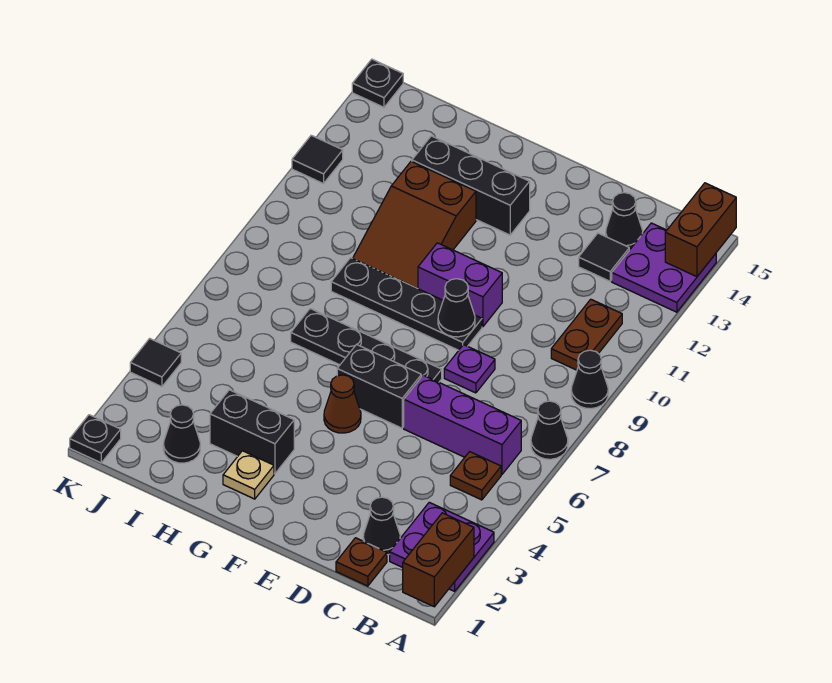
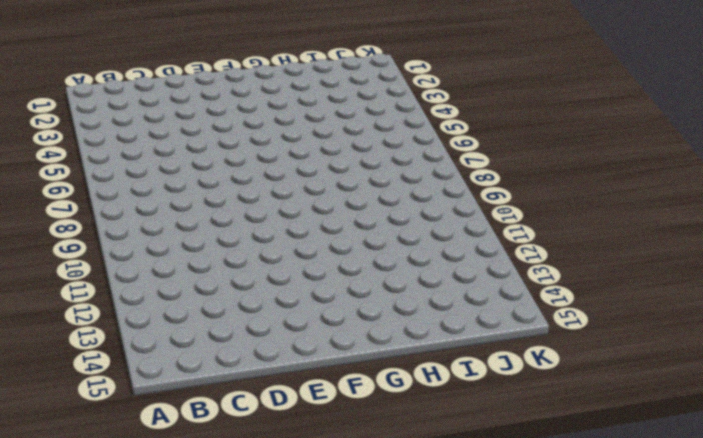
none -> purple 2x2 plate [390,502,494,591]
none -> black 1x1 cone [531,401,568,459]
none -> black 1x1 cone [571,350,608,409]

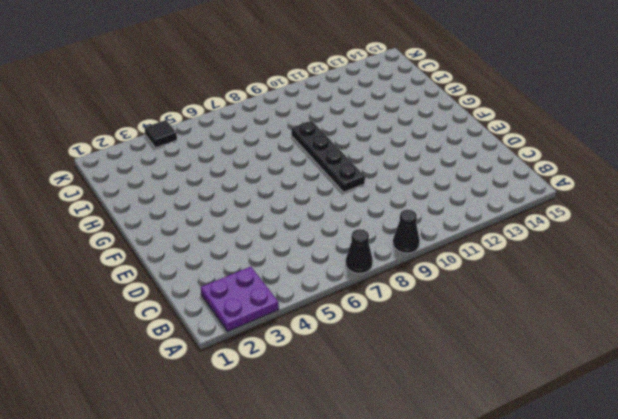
none -> purple 2x2 plate [612,223,716,312]
none -> brown 1x1 plate [450,452,501,500]
none -> purple 1x3 brick [404,375,521,474]

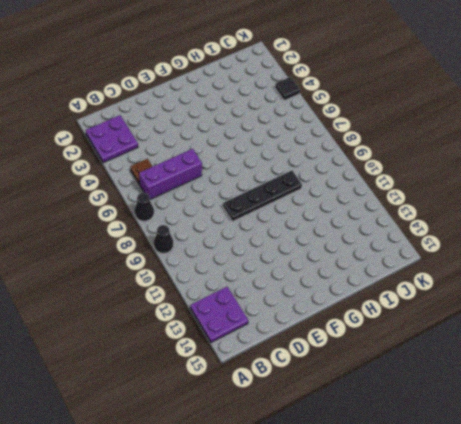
none -> brown 1x2 plate [551,299,622,370]
none -> brown 1x1 plate [336,538,387,586]
none -> black 1x1 cone [363,497,400,555]

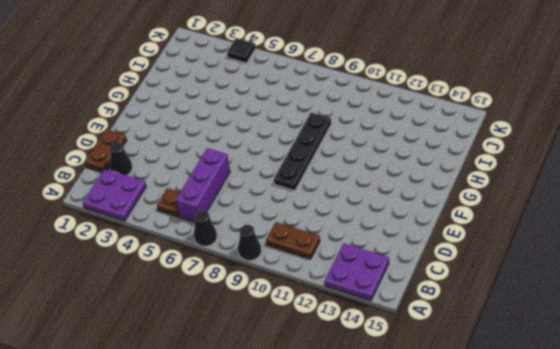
brown 1x2 plate [85,129,127,172] -> brown 1x1 plate [336,538,387,586]
none -> black 1x1 tile [579,233,629,281]
none -> black 1x1 cone [606,193,643,250]
none -> purple 1x1 plate [444,345,495,393]

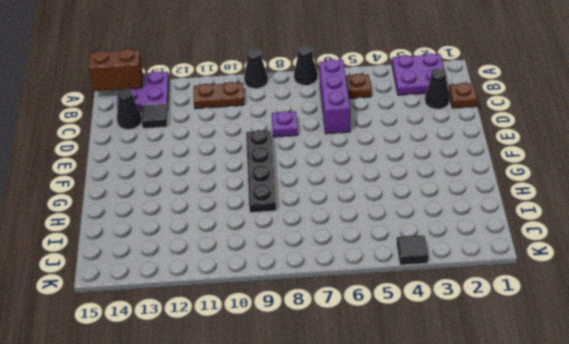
none -> black 1x2 brick [337,344,421,428]
none -> black 1x4 plate [291,309,442,382]
none -> purple 1x2 brick [418,243,502,327]

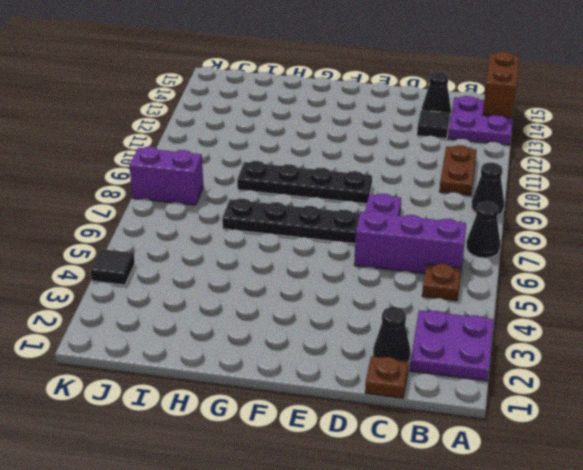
purple 1x2 brick [129,147,203,205] -> purple 1x2 brick moved to [418,243,502,327]
none -> black 1x2 brick [337,344,421,428]
none -> brown 1x1 cone [324,375,361,433]
none -> black 1x3 brick [412,136,530,235]

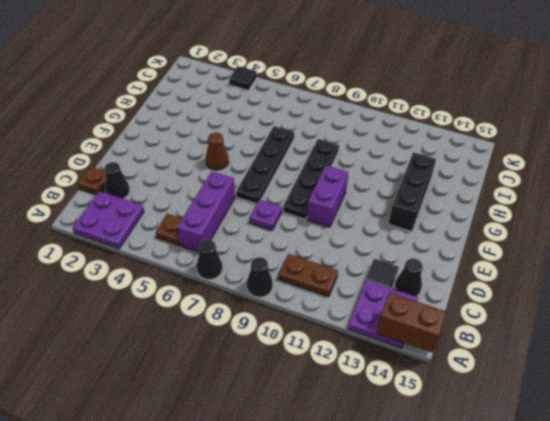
none -> black 1x2 brick [337,344,421,428]
none -> tan 1x1 plate [223,451,274,499]
none -> black 1x2 brick [210,390,294,474]

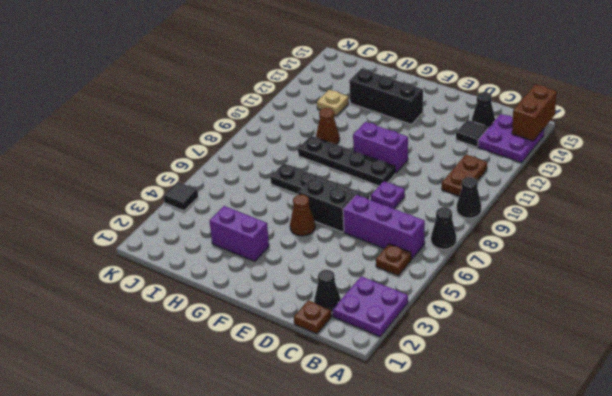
purple 1x2 brick [210,206,269,261] -> black 1x2 brick [210,390,294,474]
brown 1x1 cone [316,108,340,145] -> brown 2x3 slope [353,161,476,288]
tan 1x1 plate [317,90,349,116] -> tan 1x1 plate moved to [223,451,274,499]
none -> black 1x1 cone [163,405,200,463]
none -> black 1x1 plate [70,415,121,463]
none -> black 1x1 tile [292,135,343,184]

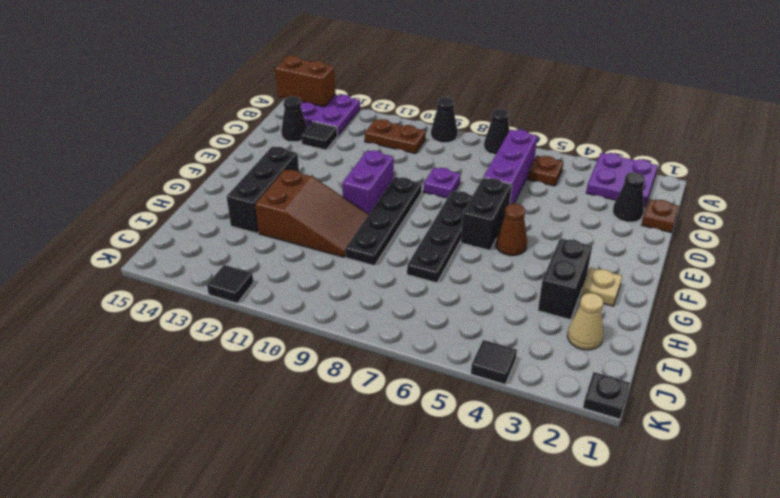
tan 1x1 cone [567,293,603,350] -> black 1x1 cone [163,405,200,463]
none -> black 1x1 plate [352,59,403,107]
none -> brown 1x2 brick [403,513,474,607]
none -> black 1x1 cone [438,279,475,337]

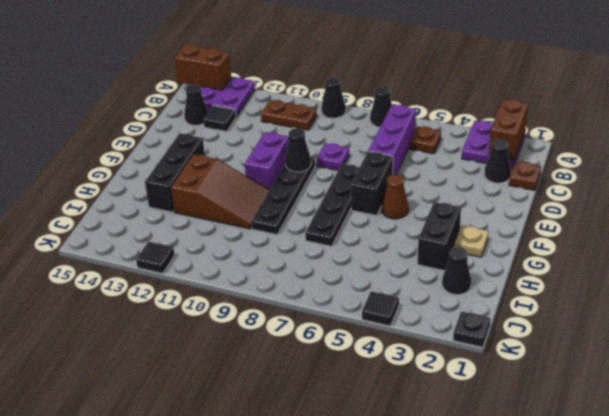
brown 1x2 brick [489,99,528,160] -> brown 1x2 brick turned to [403,513,474,607]
none -> black 1x1 plate [352,59,403,107]

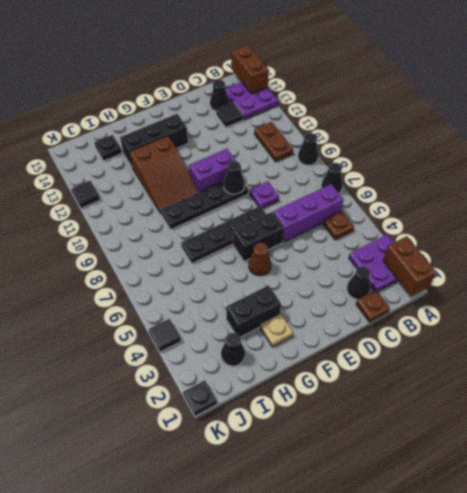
black 1x1 plate [94,135,122,161] -> black 1x1 plate moved to [352,59,403,107]

